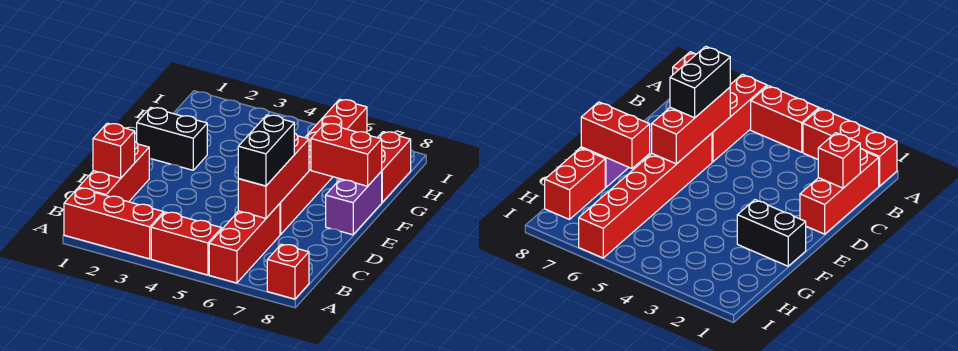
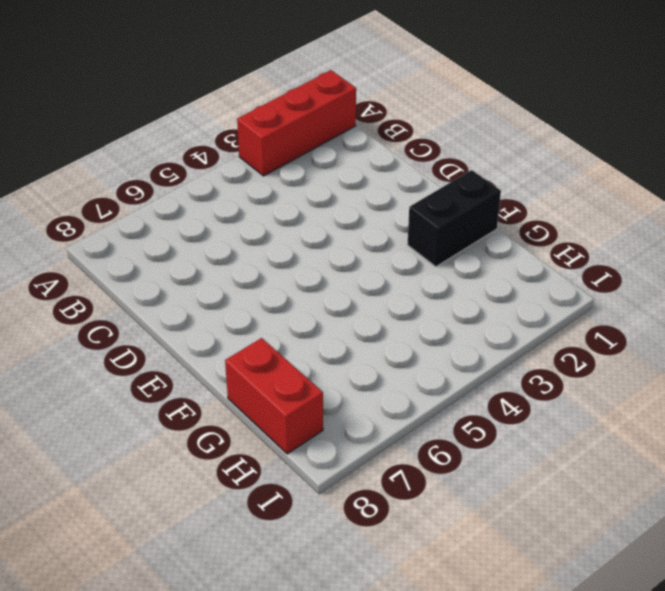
none -> red 1x2 brick [151,212,222,275]
none -> red 1x3 brick [209,204,280,283]
none -> red 1x1 brick [267,244,309,299]

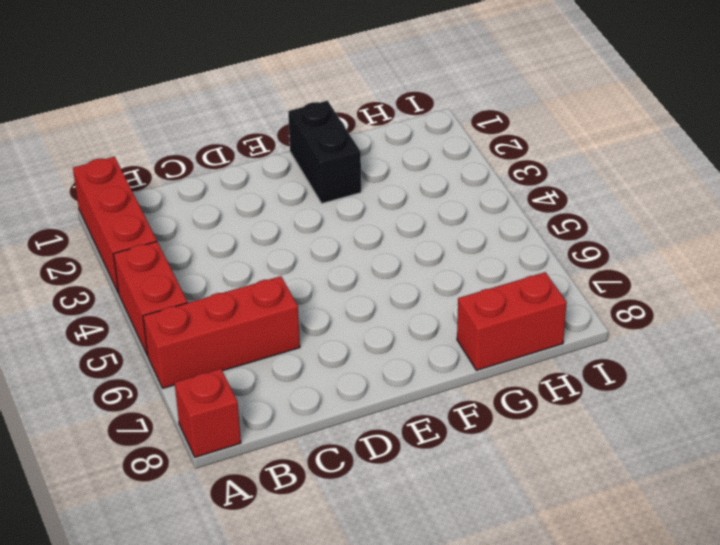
none -> red 1x3 brick [79,142,149,202]
none -> red 1x6 brick [280,99,367,235]
none -> purple 1x2 brick [326,172,382,235]

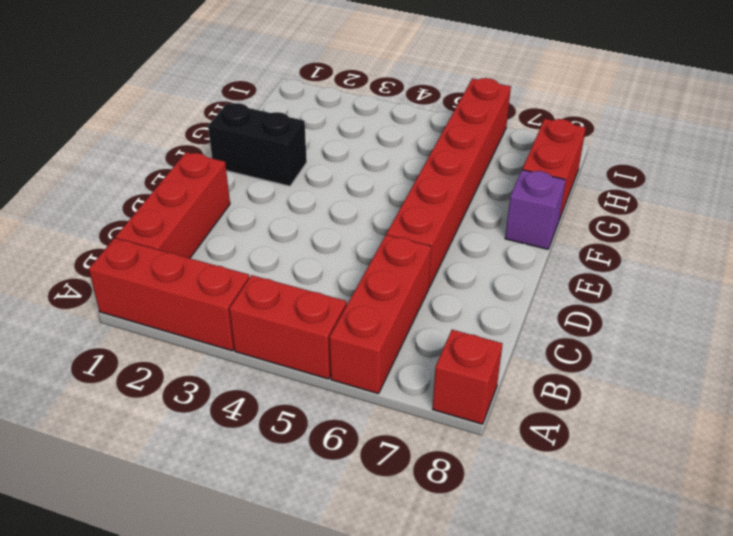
purple 1x1 brick [505,170,566,249] -> purple 1x2 brick [326,172,382,235]
none -> red 1x1 brick [93,123,135,178]
none -> red 1x3 brick [238,133,309,218]
none -> red 1x2 brick [311,123,382,186]

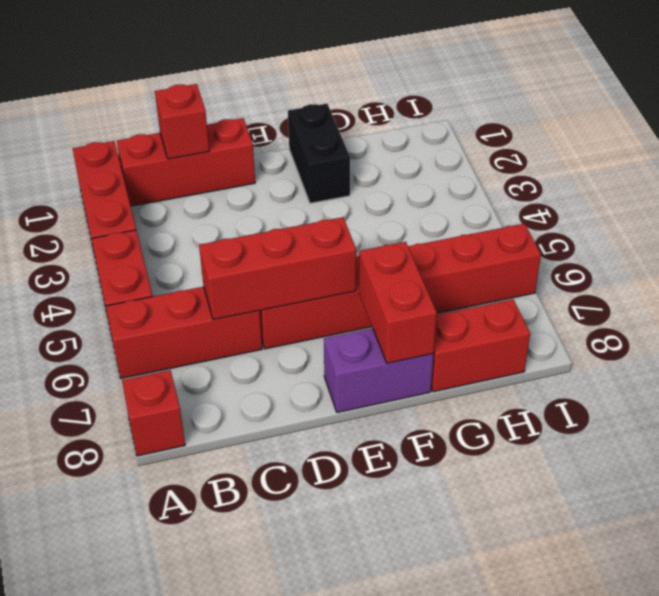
none -> black 1x2 brick [238,115,294,186]

